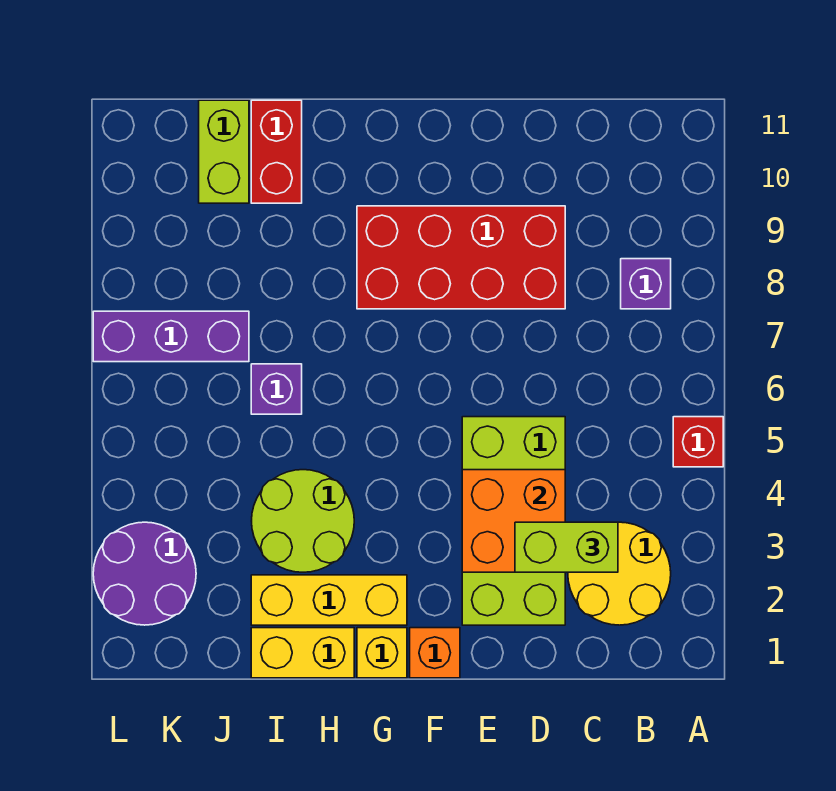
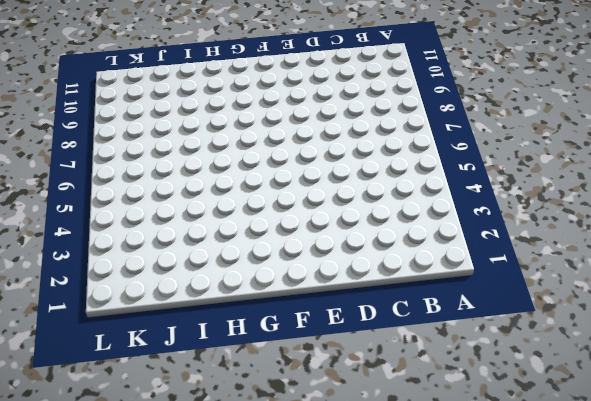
none -> red 1x1 brick [673,417,723,467]
none -> yellow 2x2 round brick [568,522,671,625]
none -> purple 1x1 brick [621,259,671,309]

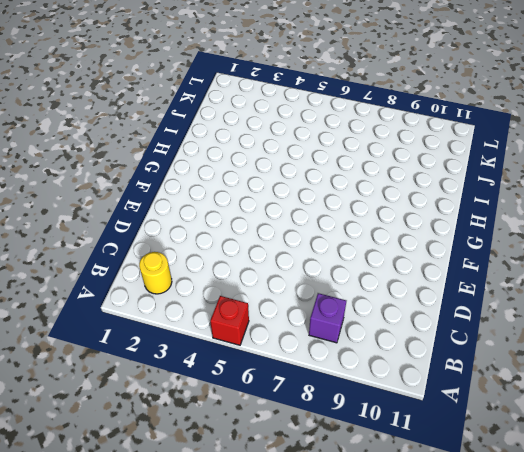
yellow 1x1 round brick [139,252,172,294] -> yellow 2x2 round brick [568,522,671,625]
none -> lime 2x4 brick [462,417,565,625]
none -> red 2x4 brick [357,206,565,309]
none -> orange 1x1 brick [410,628,460,678]

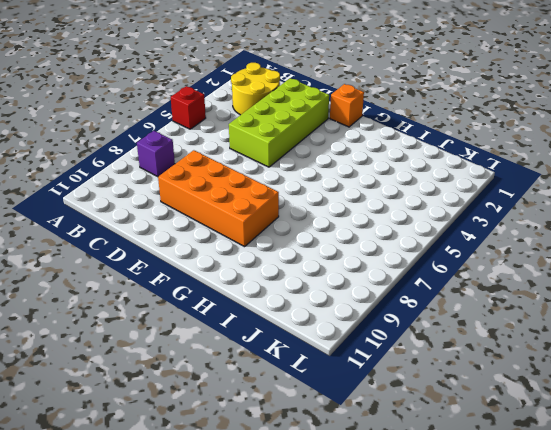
orange 2x4 brick [158,150,279,247] -> red 2x4 brick [357,206,565,309]
none -> yellow 1x1 brick [357,628,407,678]
none -> yellow 1x3 brick [251,575,407,625]
none -> yellow 1x2 brick [251,628,354,678]

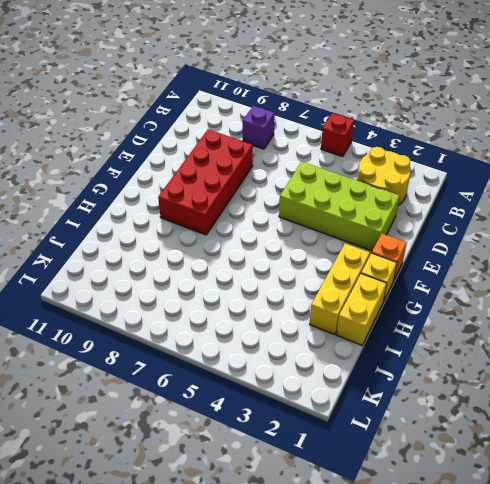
none -> lime 2x2 round brick [252,470,354,572]
none -> purple 1x1 brick [251,364,302,414]
none -> red 1x2 brick [251,100,302,203]

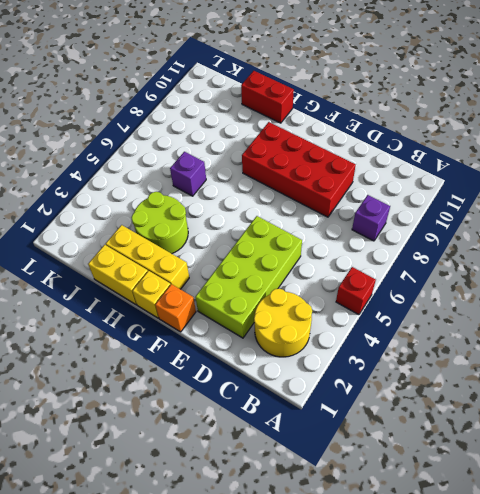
red 1x2 brick [241,71,294,123] -> red 1x2 brick turned to [251,100,302,203]
none -> purple 1x3 brick [93,311,249,362]
none -> lime 1x2 brick [199,100,249,203]
none -> purple 2x2 round brick [93,522,196,625]

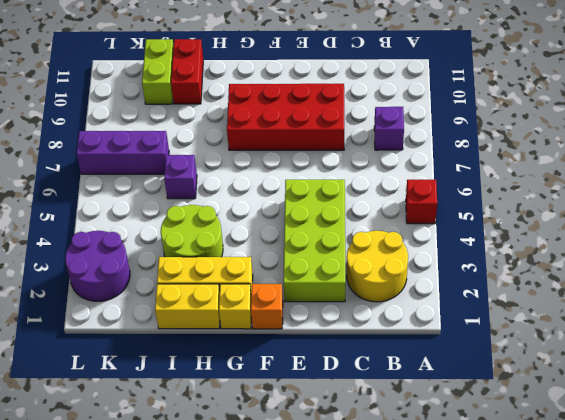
none -> orange 2x2 brick [462,470,565,572]
none -> lime 1x2 brick [515,522,618,572]

